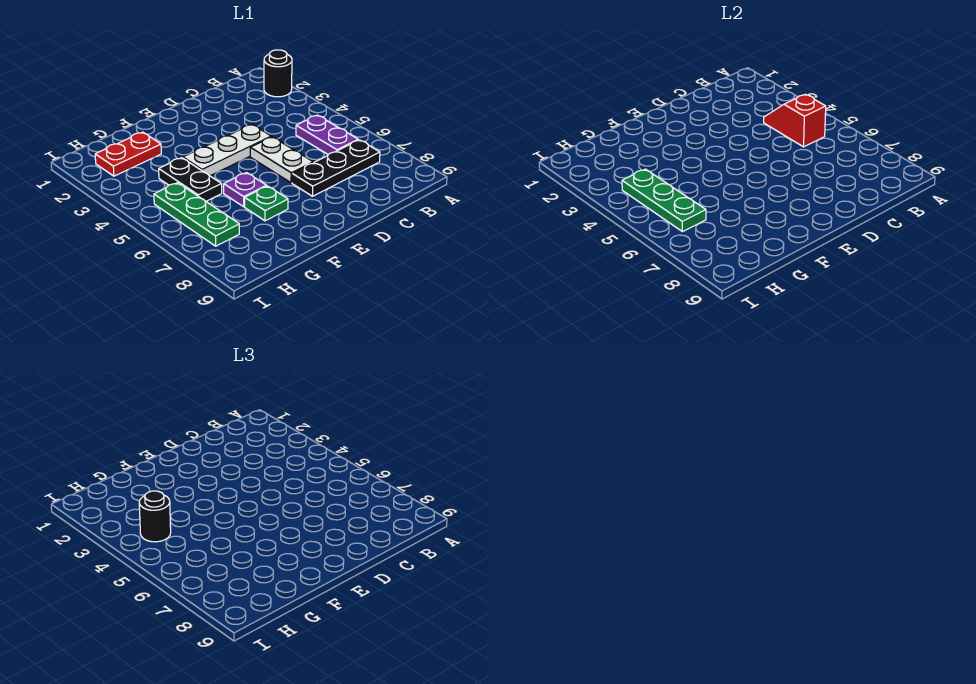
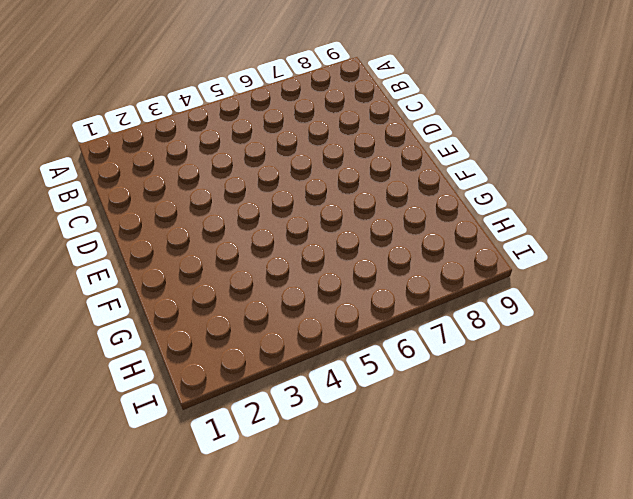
none -> black 1x1 round brick [264,50,292,97]
none -> purple 1x2 plate [296,115,358,155]
none -> black 1x3 plate [292,140,380,196]

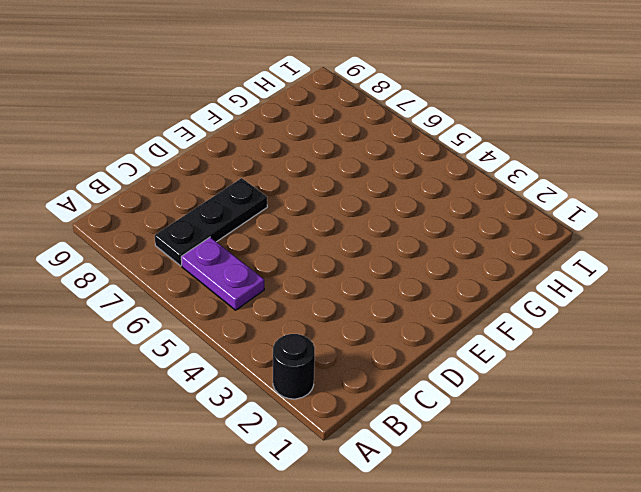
none -> white 1x3 plate [183,124,271,176]
none -> white 1x2 plate [250,137,313,183]
none -> purple 1x1 plate [224,173,267,207]

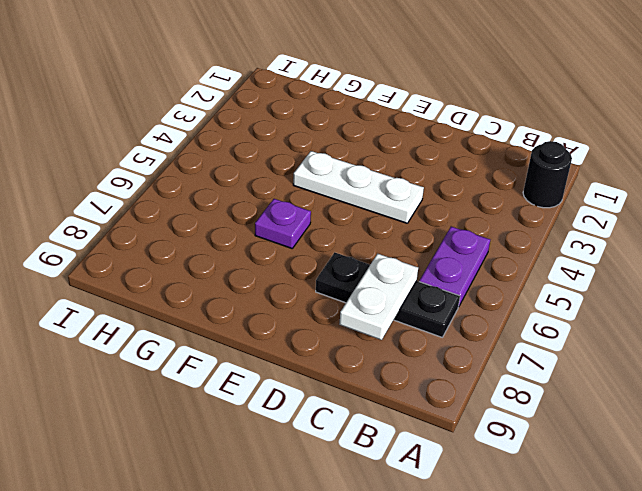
white 1x2 plate [339,254,418,340] -> white 1x2 plate moved to [250,137,313,183]
none -> green 1x1 plate [245,186,288,221]
none -> red 1x2 plate [95,132,161,176]
none -> black 1x2 plate [159,158,222,201]

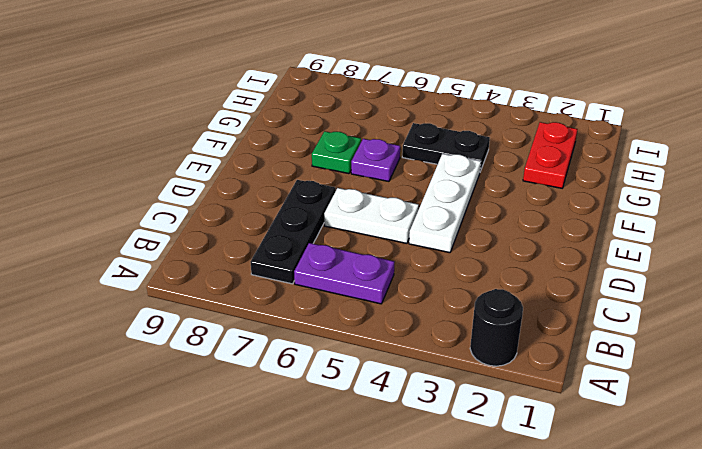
none -> green 1x3 plate [154,183,239,246]
none -> red 1x2 slope [764,94,826,147]
none -> green 1x3 plate [622,169,706,232]

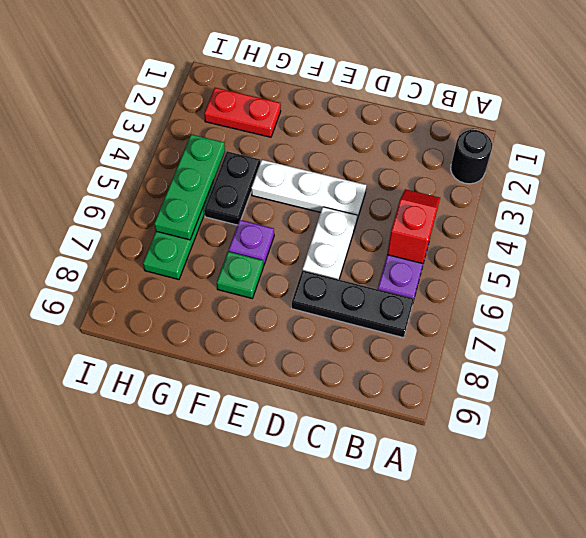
none -> black 1x1 round brick [139,491,171,542]

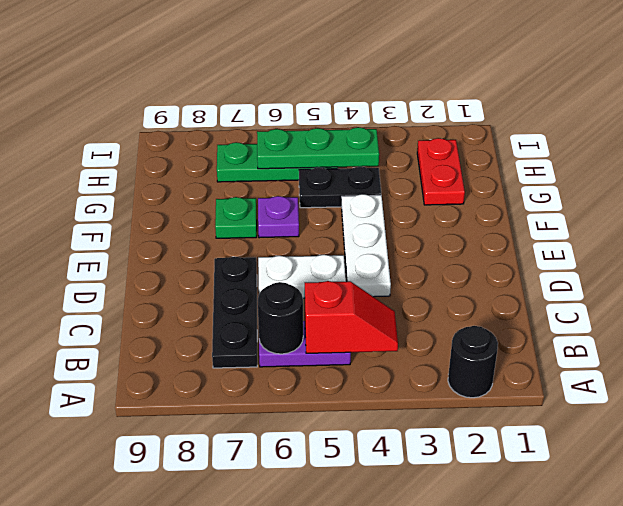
black 1x1 round brick [258,282,303,354] -> black 1x1 round brick moved to [139,491,171,542]

